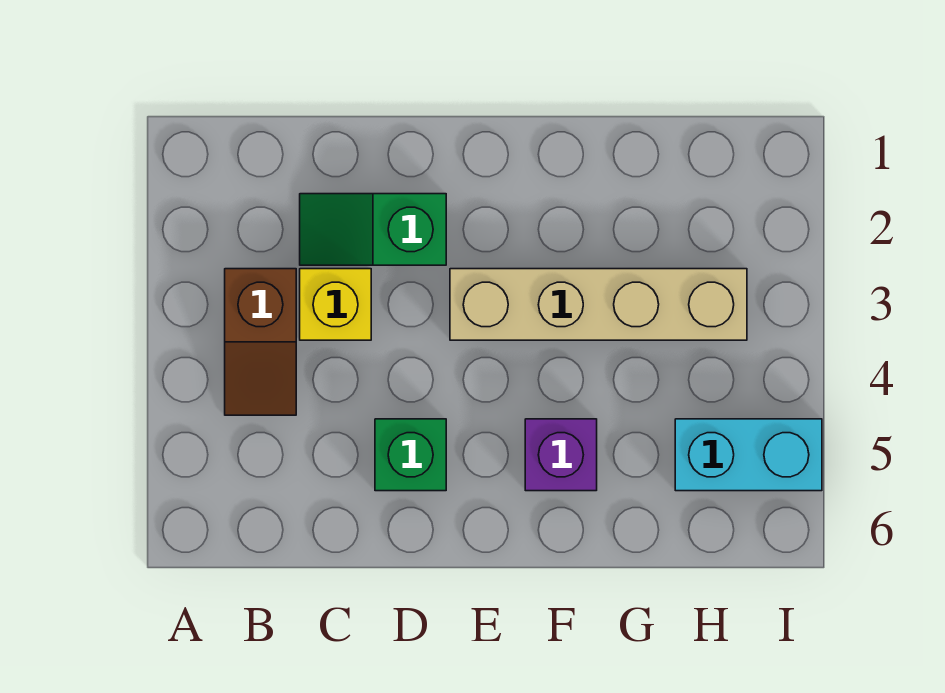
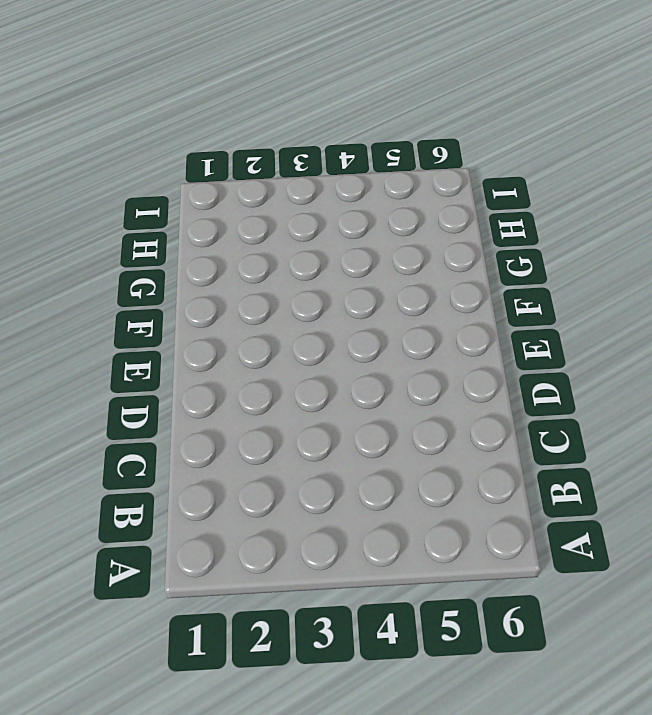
none -> brown 1x2 slope [225,269,296,415]
none -> green 1x2 slope [300,194,446,265]

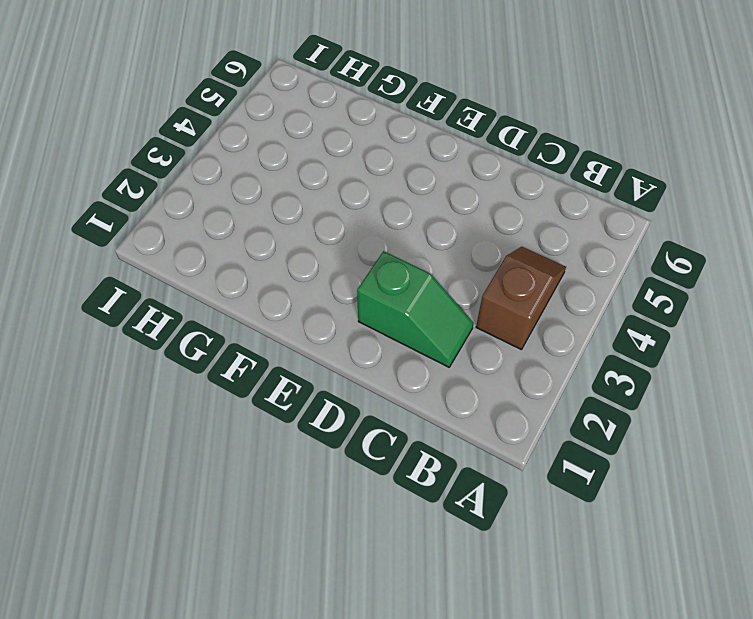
none -> yellow 1x1 brick [300,269,371,340]
none -> green 1x1 brick [375,419,446,491]

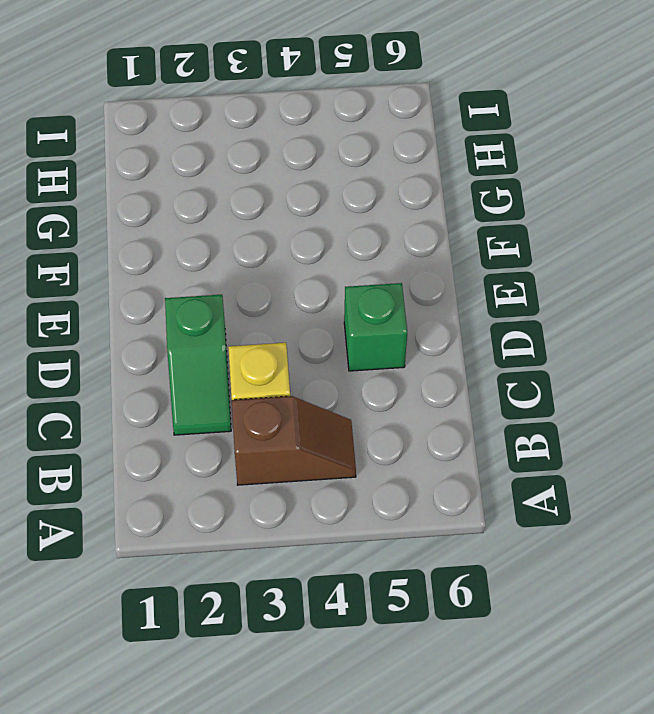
none -> tan 1x4 brick [450,269,747,340]
none -> purple 1x1 brick [525,419,597,491]

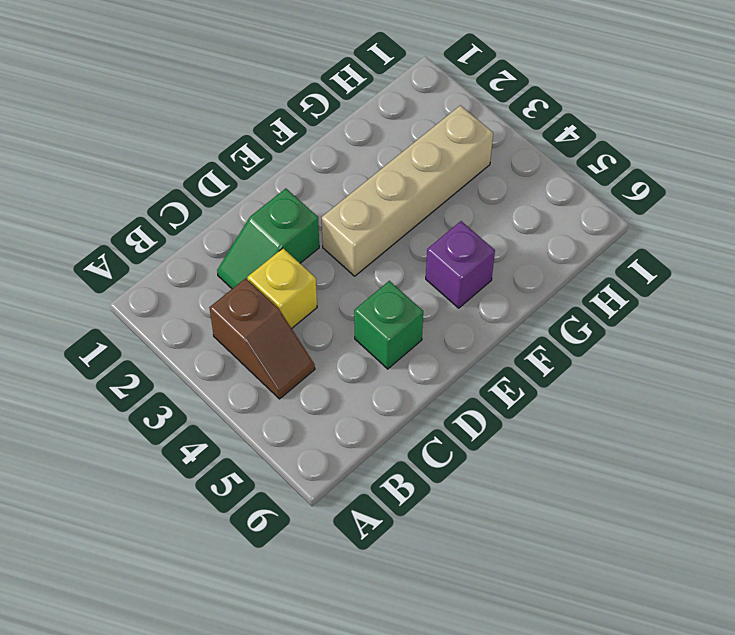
none -> cyan 1x2 brick [675,419,822,491]

